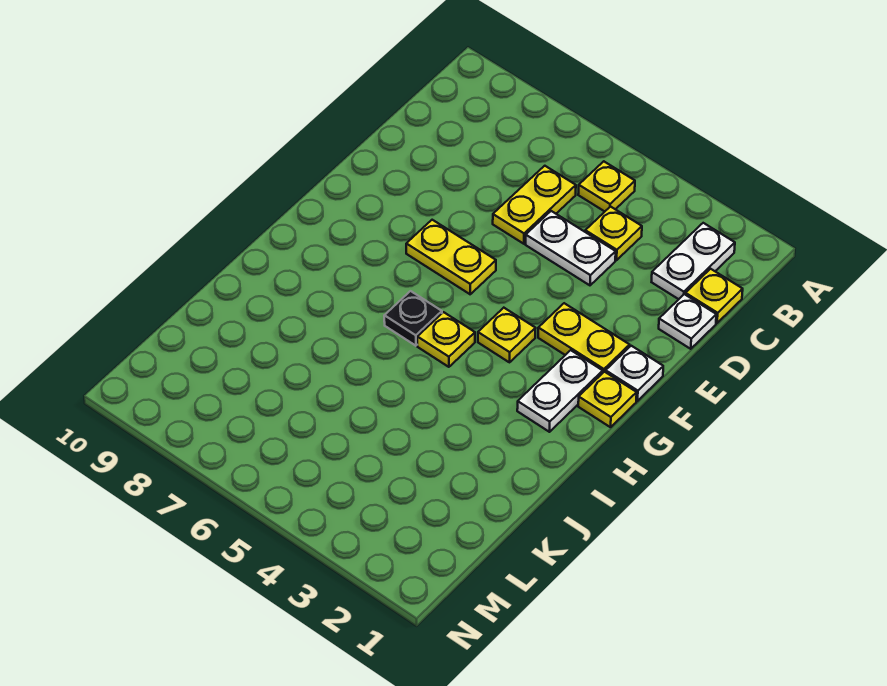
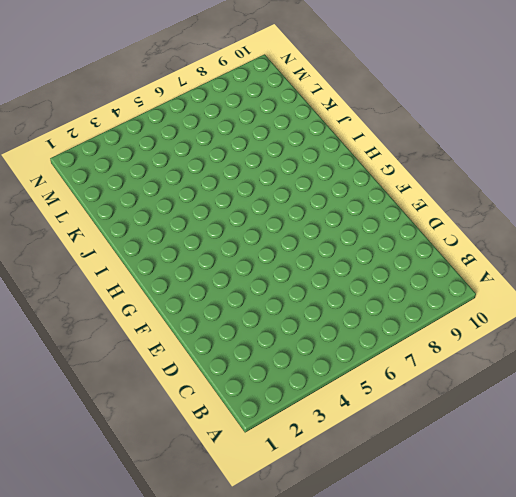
none -> white 1x2 plate [652,223,735,299]
none -> yellow 1x1 plate [578,161,635,211]
none -> yellow 1x1 plate [685,269,743,323]

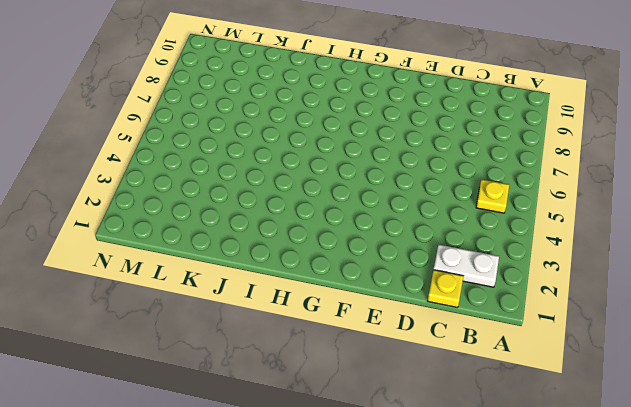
none -> yellow 1x1 plate [585,207,642,260]
none -> yellow 1x2 plate [493,166,576,244]
none -> white 1x1 plate [659,294,716,349]

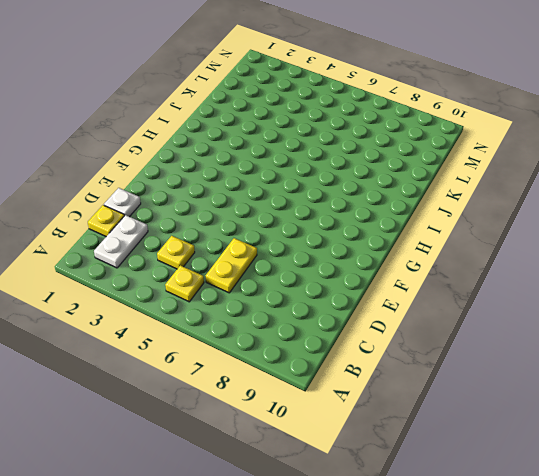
none -> white 1x2 plate [526,211,616,285]
none -> white 1x1 plate [606,346,663,401]
none -> yellow 1x2 plate [538,303,630,372]

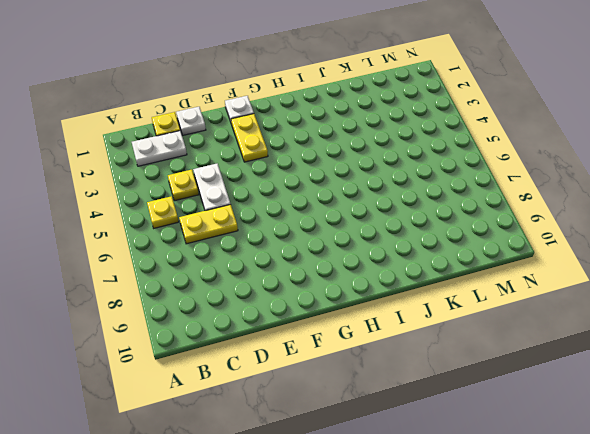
none -> yellow 1x2 plate [406,220,496,294]
none -> yellow 1x1 plate [578,372,637,427]
none -> white 1x2 plate [517,350,603,432]

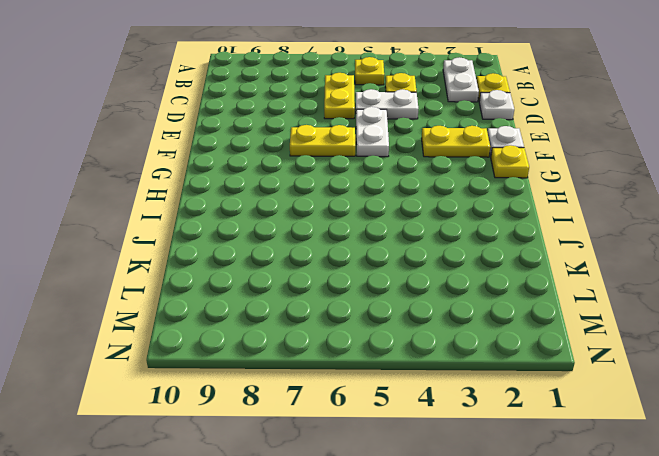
white 1x2 plate [356,107,389,157] -> white 1x2 plate moved to [517,350,603,432]
none -> yellow 1x1 plate [478,308,536,362]
none -> yellow 1x1 plate [417,312,475,367]
none -> black 1x1 plate [384,291,442,346]

